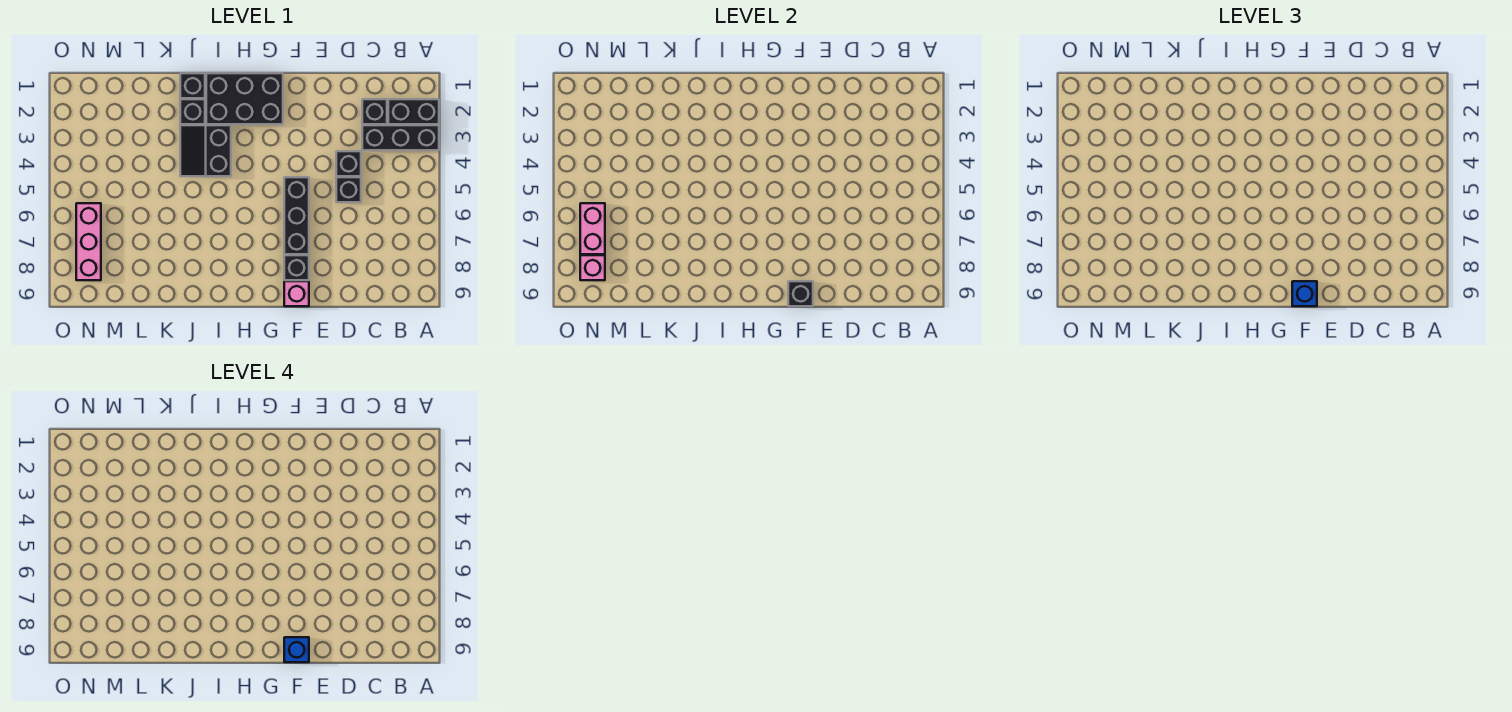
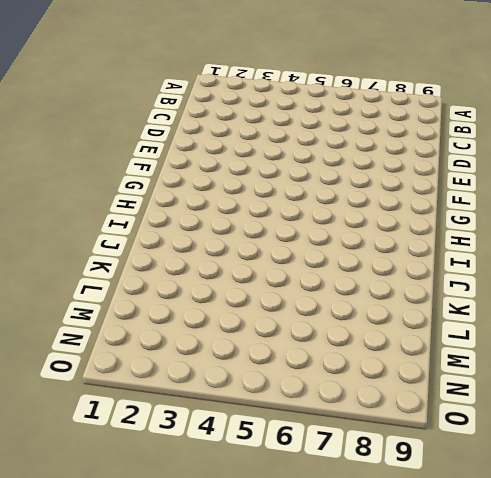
none -> black 1x2 brick [388,99,439,124]
none -> black 1x3 brick [362,125,439,150]
none -> black 1x1 brick [362,99,387,124]

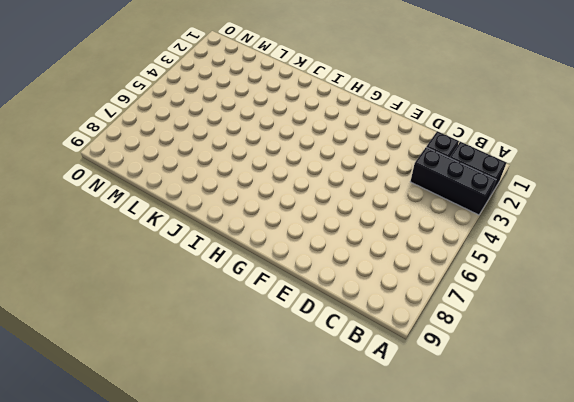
none -> black 1x1 brick [336,151,361,176]
none -> black 1x1 brick [336,177,361,202]
none -> black 1x3 brick [284,177,309,254]

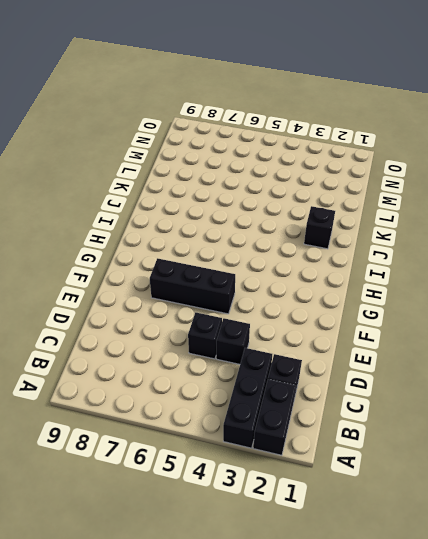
none -> black 1x1 brick [284,255,309,280]
none -> pink 1x1 brick [284,281,309,306]
none -> black 2x3 brick [206,73,283,124]

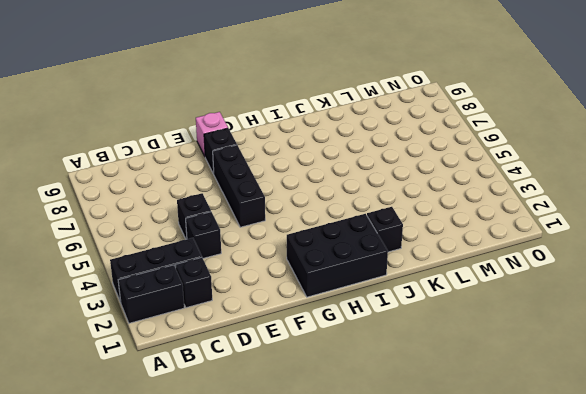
none -> black 2x2 slope [180,125,231,176]
none -> black 1x1 brick [180,73,205,98]
none -> pink 1x3 brick [76,203,101,280]

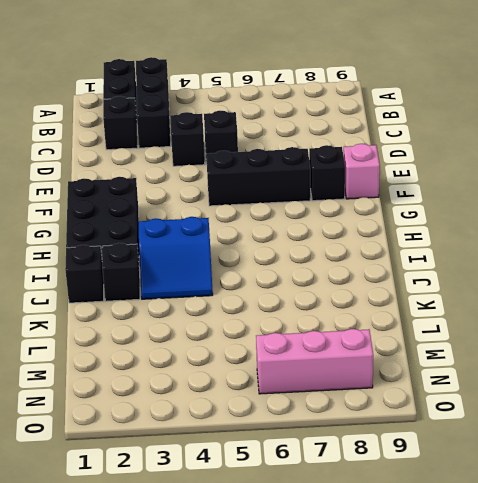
blue 2x2 slope [139,217,213,299] -> black 2x2 slope [180,125,231,176]
none -> black 1x1 brick [788,281,813,306]
none -> pink 1x2 brick [580,203,605,254]
none -> pink 1x1 brick [580,255,605,280]

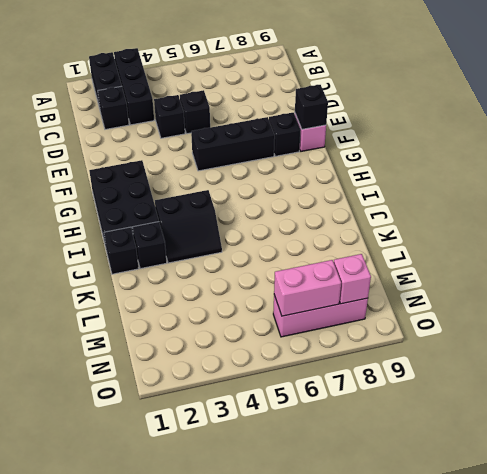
none -> blue 1x1 brick [1292,281,1317,306]
none -> blue 1x1 brick [284,637,309,662]

